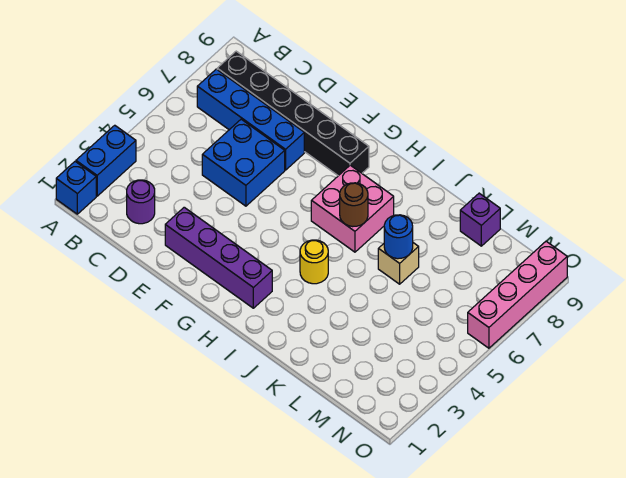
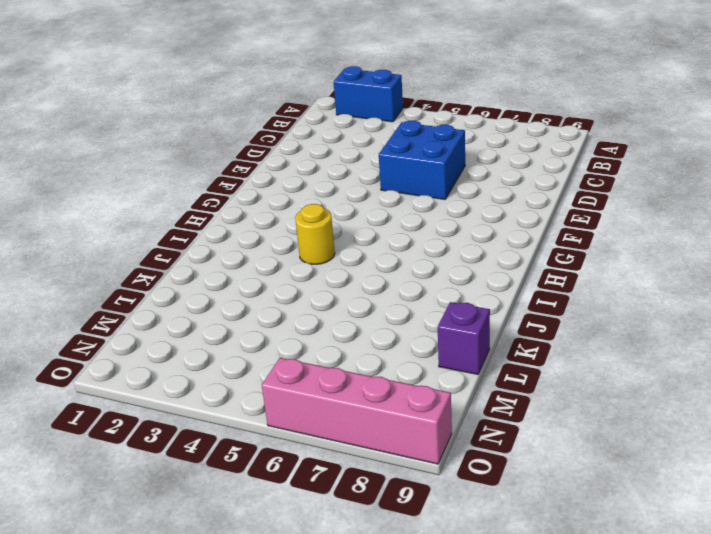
none -> blue 1x1 brick [56,162,96,214]
none -> blue 1x4 brick [197,69,304,170]
none -> black 1x6 brick [217,51,369,176]

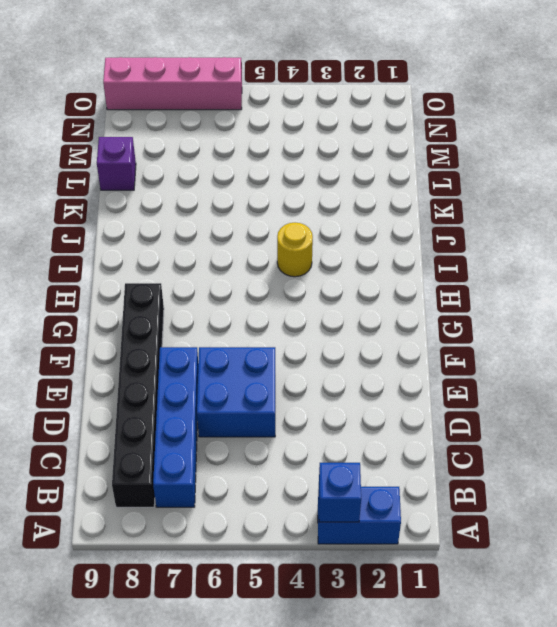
blue 1x1 brick [319,463,361,522] -> blue 1x1 brick moved to [56,162,96,214]
none -> purple 1x1 round brick [127,180,155,224]
none -> purple 1x4 brick [165,207,272,308]
none -> pink 2x2 brick [311,165,394,252]

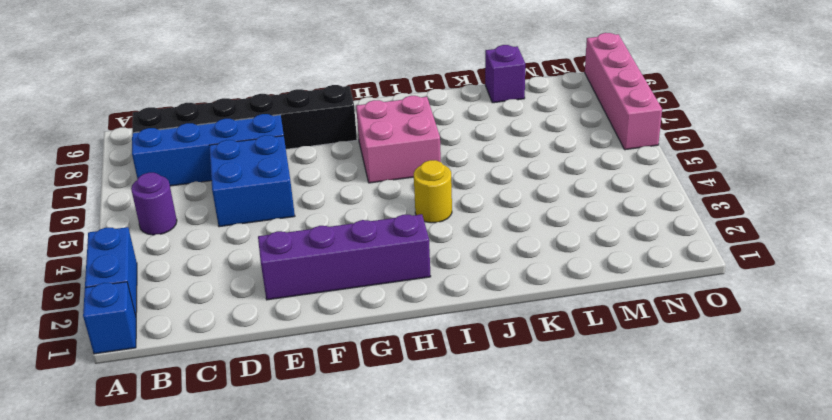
purple 1x1 round brick [131,173,177,235] -> purple 1x1 round brick moved to [127,180,155,224]
none -> tan 1x1 brick [378,243,419,284]
none -> brown 1x1 round brick [340,183,368,227]
none -> blue 1x1 round brick [384,215,413,259]

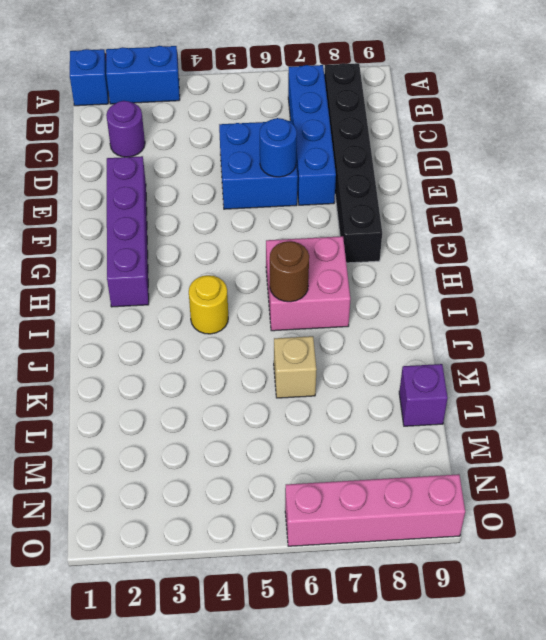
blue 1x1 round brick [260,118,297,177] -> blue 1x1 round brick moved to [384,215,413,259]

